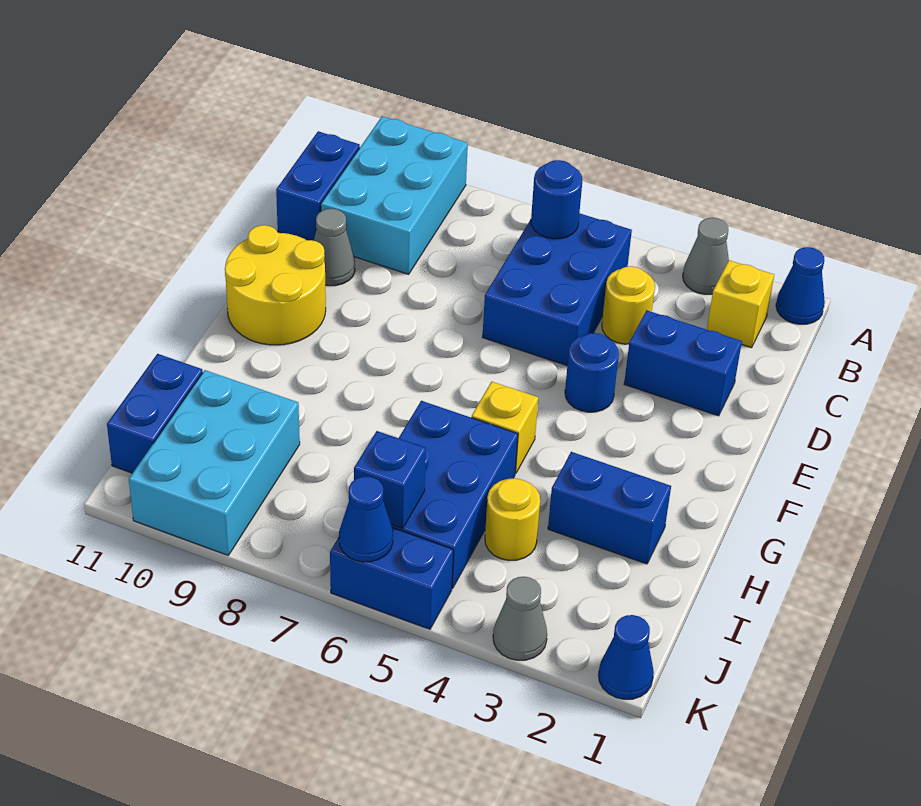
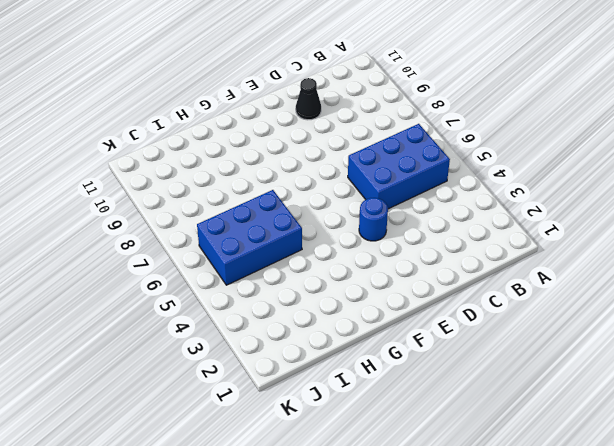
black 1x1 cone [296,78,321,120] -> grey 1x1 cone [314,209,355,286]
none -> blue 1x1 cone [776,247,825,324]
none -> grey 1x1 cone [683,218,729,294]
none -> cyan 2x3 brick [321,116,468,274]

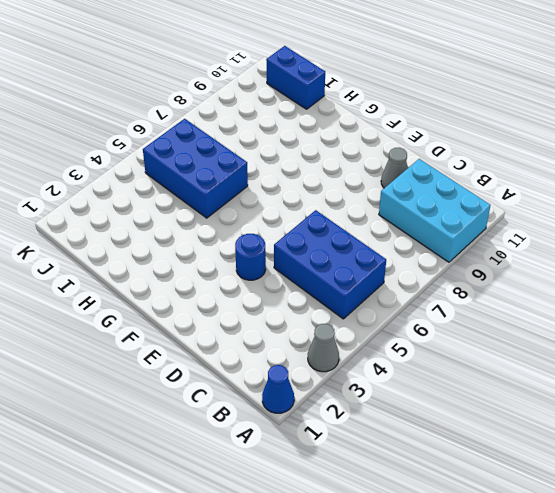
none -> yellow 1x1 brick [707,260,774,348]
none -> blue 1x2 brick [276,131,360,241]
none -> yellow 1x1 round brick [602,266,655,344]

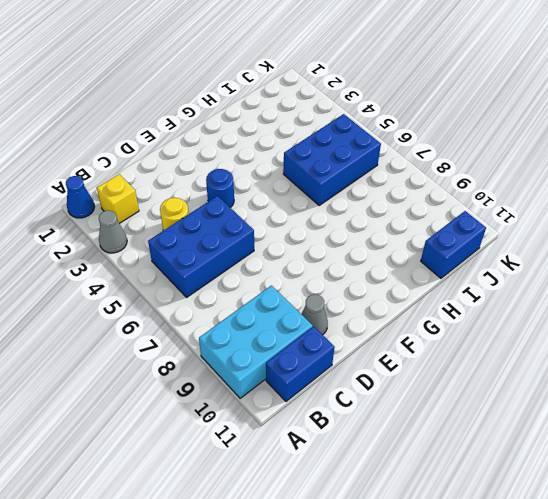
none -> blue 1x2 brick [624,310,742,416]
none -> yellow 2x2 round brick [225,225,326,345]
none -> yellow 1x1 brick [471,382,538,474]

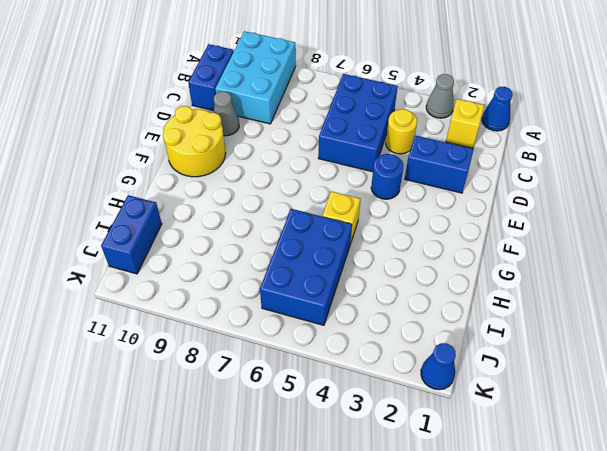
none -> blue 1x2 brick [548,452,671,564]
none -> yellow 1x1 round brick [485,478,540,560]
none -> cyan 2x3 brick [129,370,300,555]

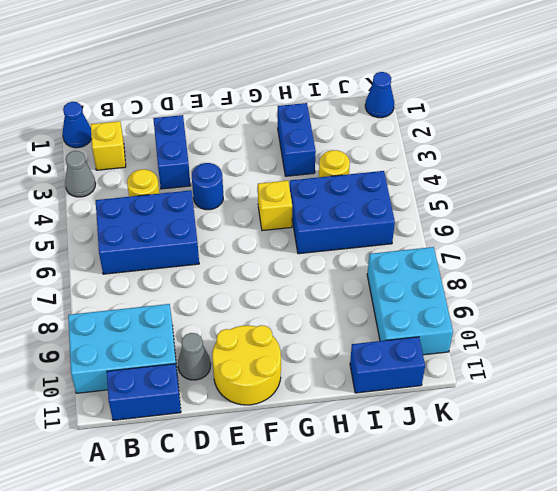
cyan 2x3 brick [367,247,453,355] -> cyan 2x3 brick turned to [129,370,300,555]
none -> grey 1x1 cone [493,577,547,660]
none -> blue 1x2 brick [330,528,453,629]
none -> blue 1x1 round brick [531,160,582,239]

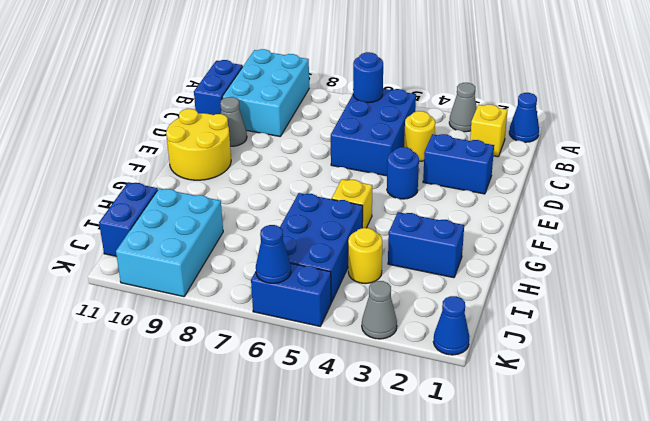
none -> blue 1x1 brick [354,431,426,528]

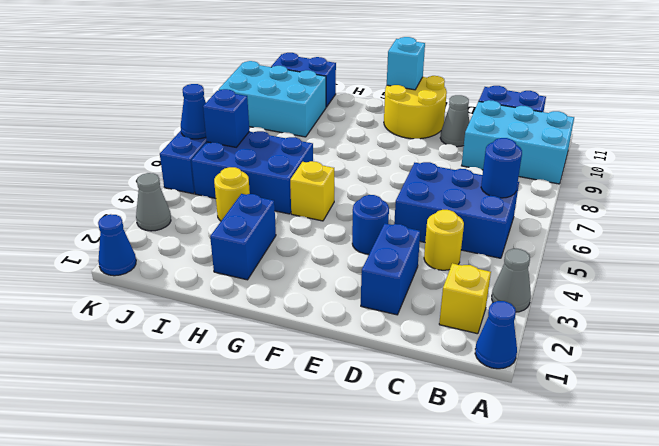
cyan 1x1 brick [387,37,425,90] -> none

